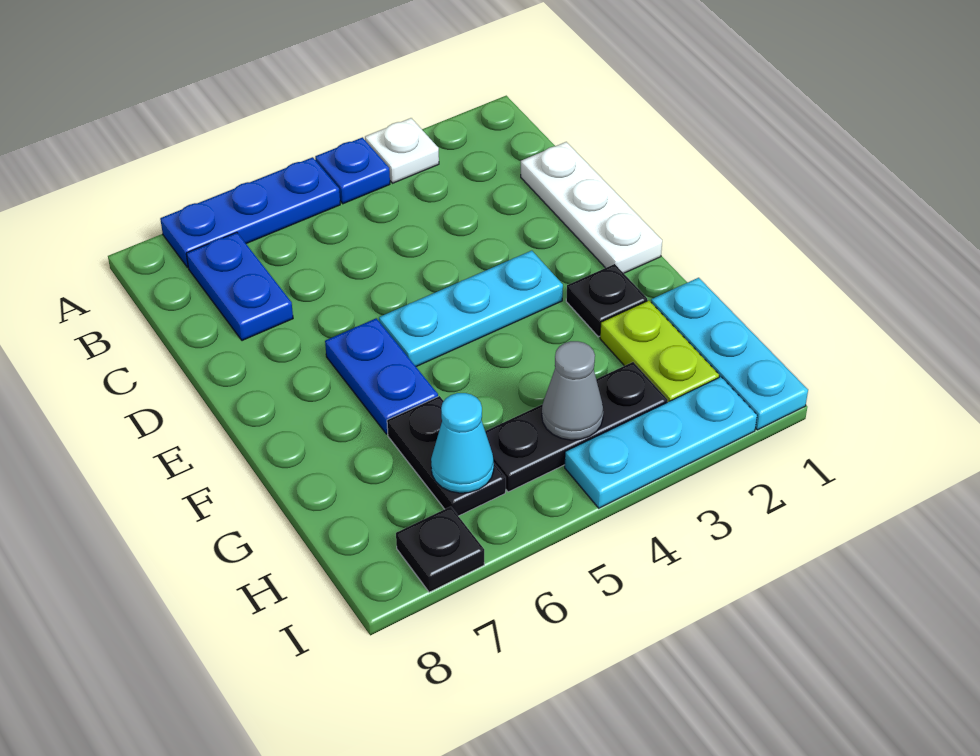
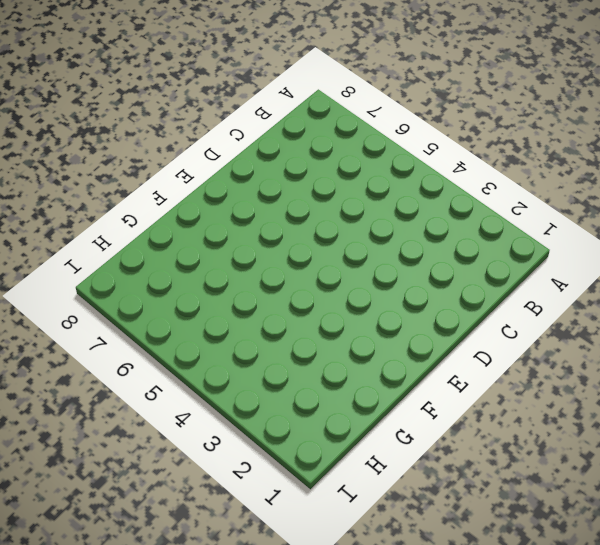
none -> white 1x1 plate [365,118,439,183]
none -> blue 1x1 plate [315,137,390,204]
none -> blue 1x3 plate [160,157,340,268]

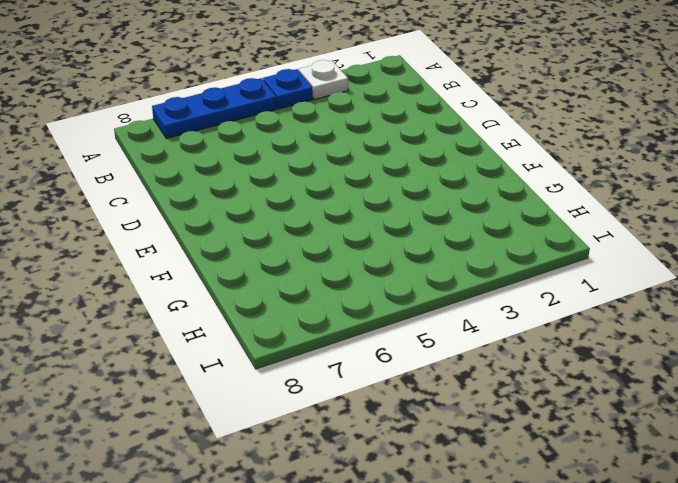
none -> blue 1x2 plate [186,232,293,341]
none -> white 1x3 plate [521,142,662,273]
none -> cyan 1x3 plate [379,251,563,367]

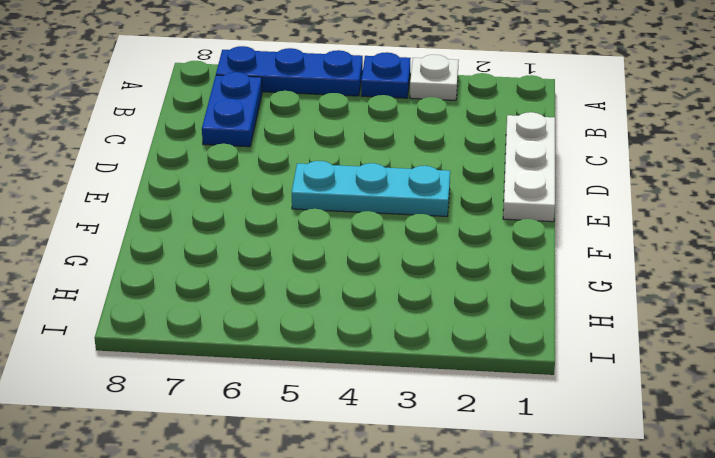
none -> blue 1x2 plate [325,318,438,434]
none -> black 1x1 plate [566,264,647,337]
none -> cyan 1x3 plate [651,278,808,430]

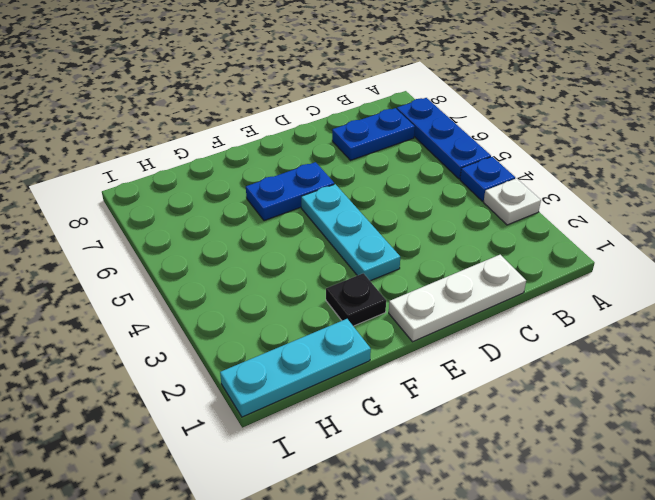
none -> lime 1x2 plate [600,300,719,402]
none -> black 1x2 plate [387,396,506,516]
none -> black 1x3 plate [485,362,668,492]

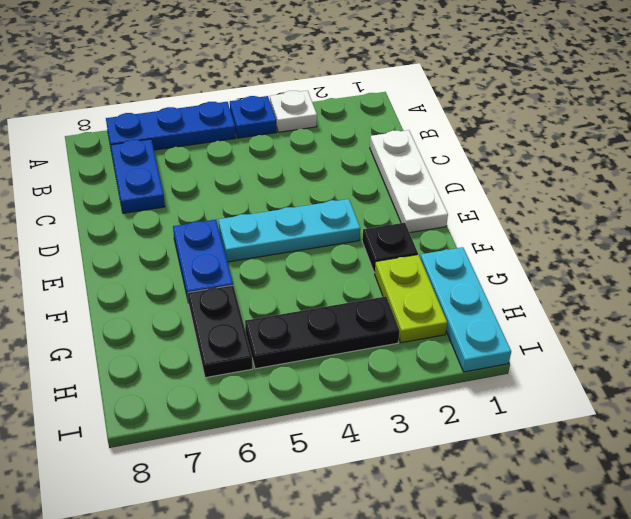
none -> cyan 1x3 plate [565,377,757,508]
none -> black 1x1 plate [396,507,484,592]
none -> grey 1x1 cone [542,341,603,440]

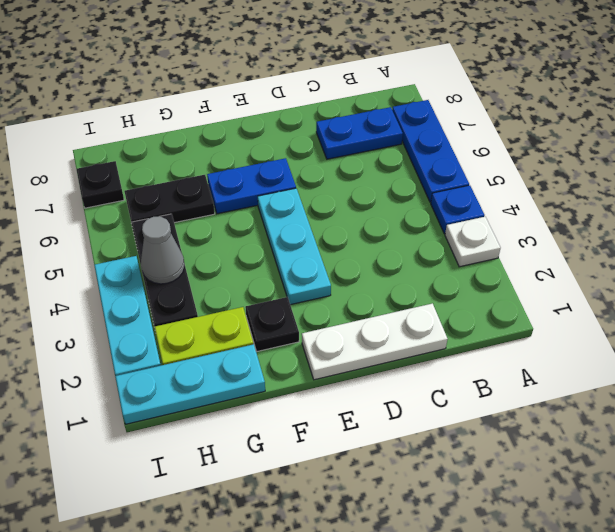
none -> cyan 1x1 cone [431,393,494,493]

